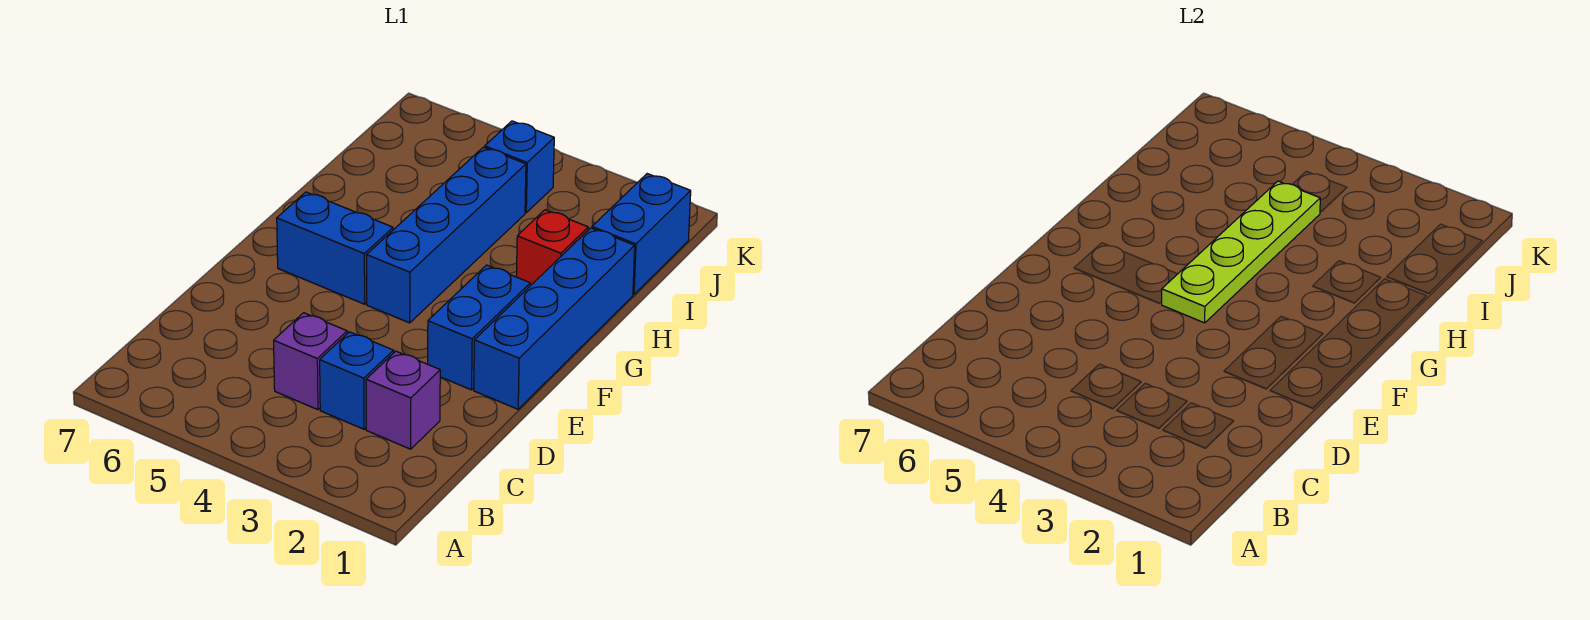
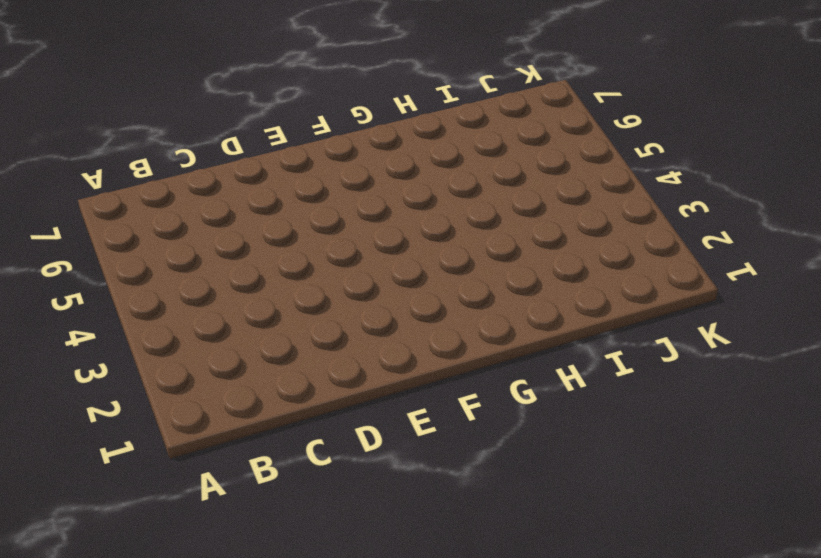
none -> purple 1x1 brick [366,351,440,449]
none -> blue 1x1 brick [320,332,394,429]

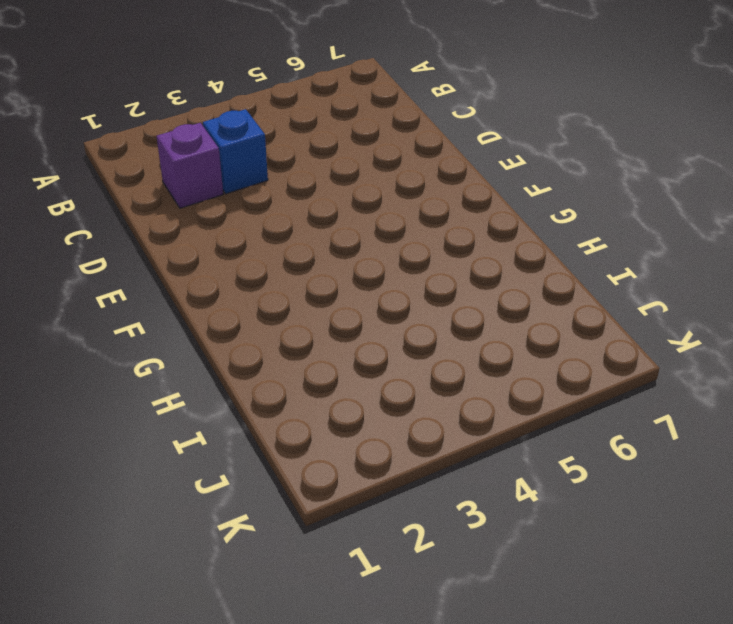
none -> purple 1x1 brick [274,313,347,410]
none -> blue 1x4 brick [474,228,635,409]

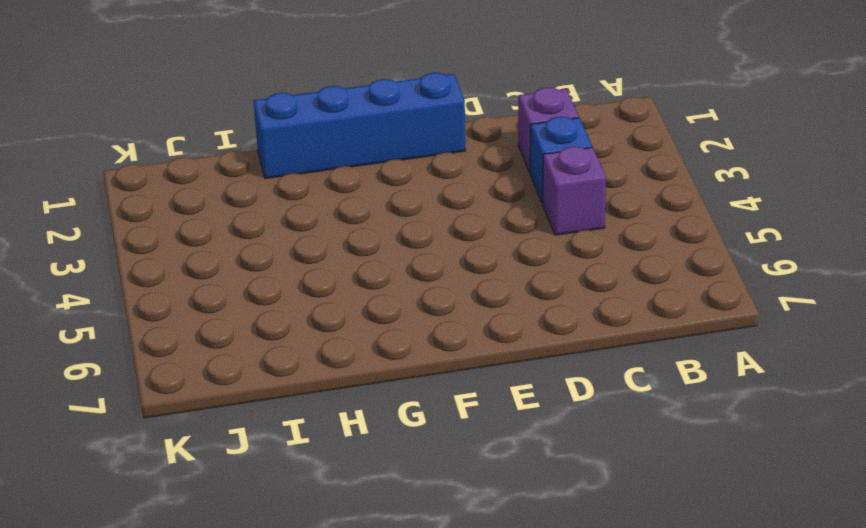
none -> blue 1x2 brick [428,265,530,390]
none -> blue 1x4 brick [367,147,526,323]

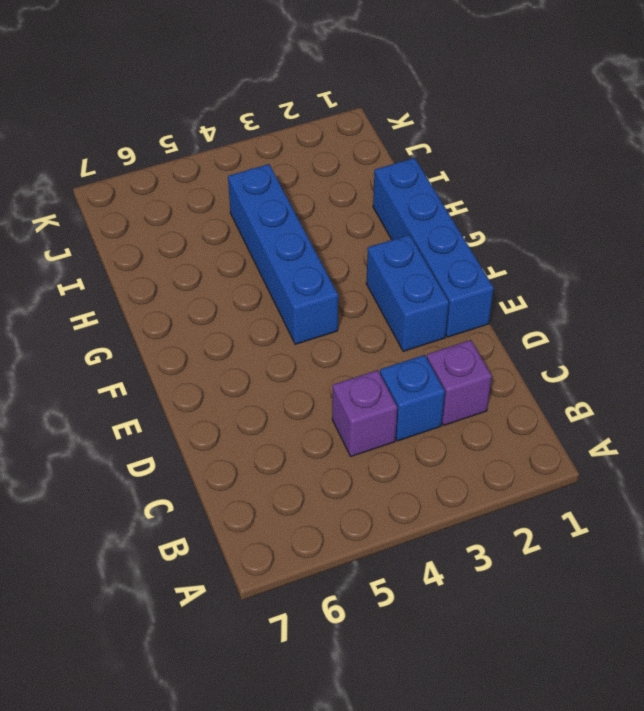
none -> blue 1x2 brick [277,192,393,304]
none -> red 1x1 brick [516,210,588,286]

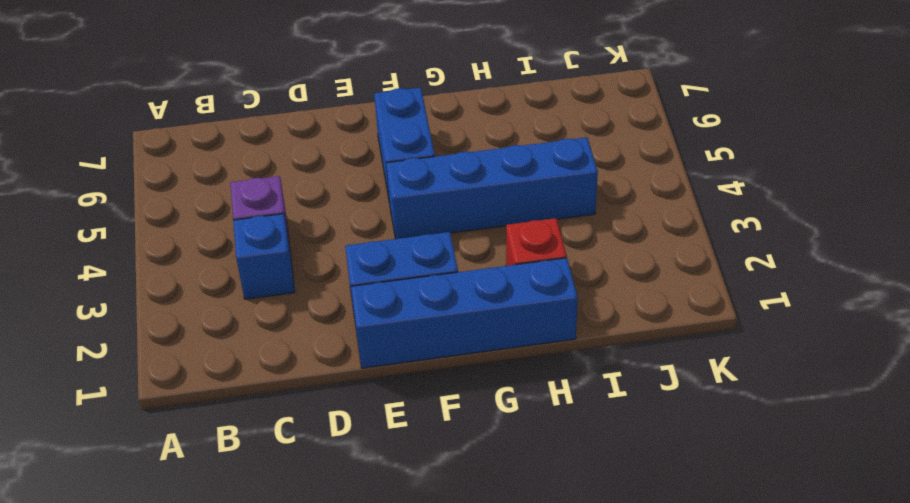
none -> purple 1x1 brick [366,351,440,449]
none -> blue 1x2 brick [592,174,691,294]

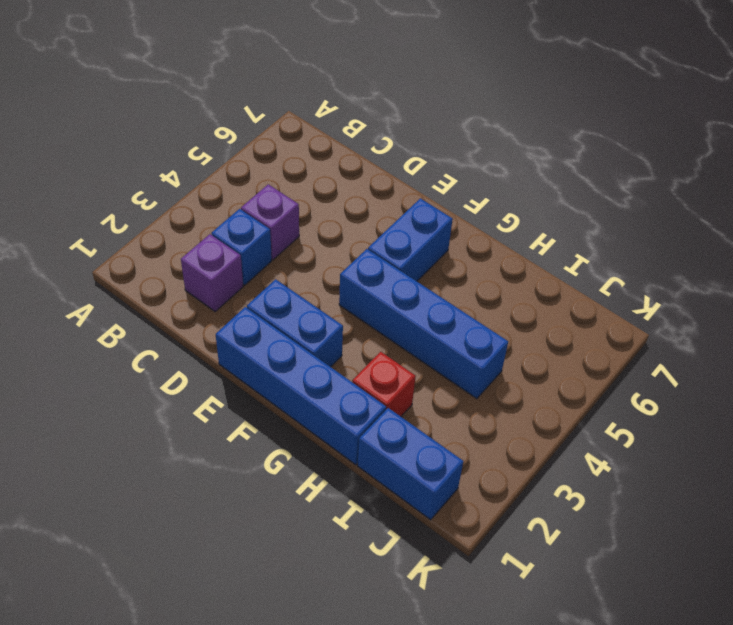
none -> blue 1x1 brick [485,121,554,213]
none -> lime 1x4 plate [1161,181,1320,323]

